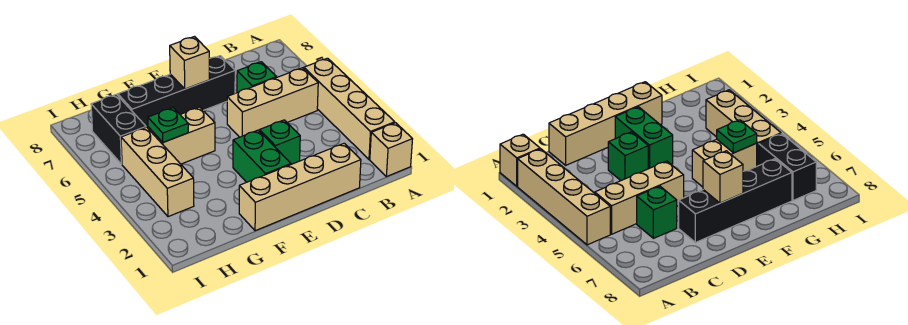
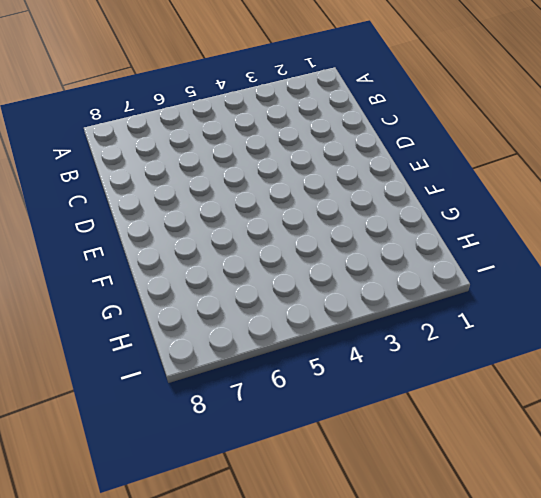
none -> tan 1x1 brick [370,123,412,177]
none -> tan 1x4 brick [304,58,395,159]
none -> tan 1x3 brick [227,68,318,137]

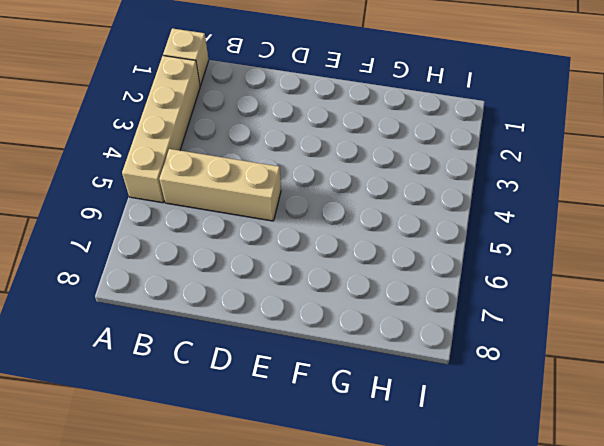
none -> tan 1x4 brick [239,143,361,231]
none -> green 1x1 brick [237,62,277,93]
none -> green 1x1 brick [260,120,300,164]

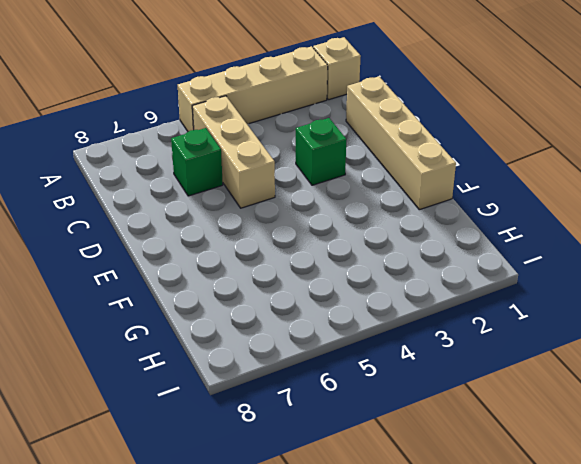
none -> black 1x4 brick [118,56,235,128]
none -> green 1x2 brick [233,130,291,182]
none -> tan 1x2 brick [148,107,215,164]

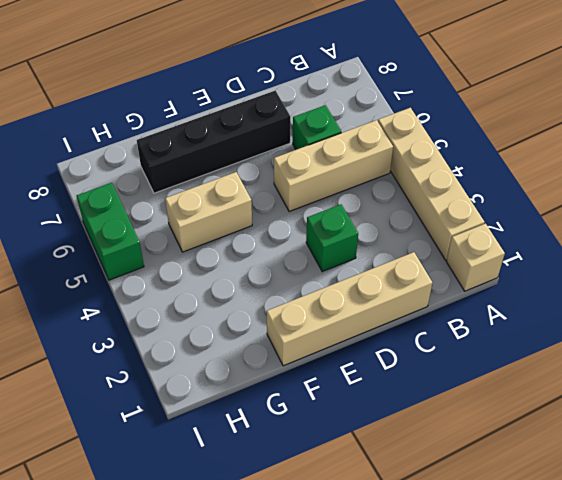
green 1x2 brick [77,183,144,280] -> green 1x2 brick moved to [233,130,291,182]
none -> tan 1x3 brick [121,127,194,217]
none -> black 1x2 brick [91,94,146,164]
none -> tan 1x1 brick [170,37,210,89]

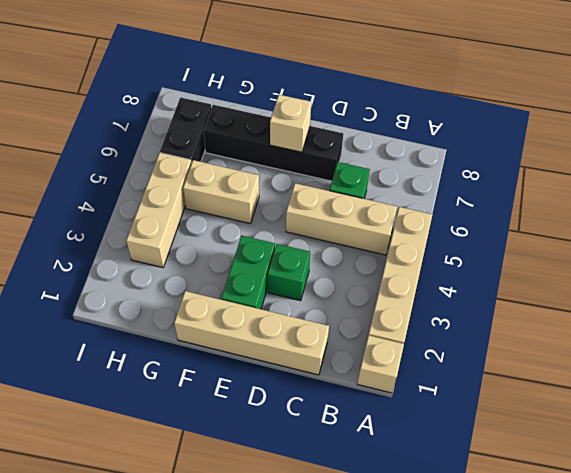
none -> green 1x1 plate [148,108,188,142]

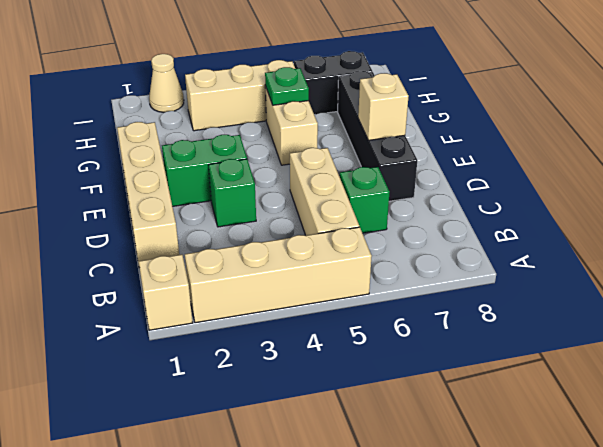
tan 1x1 cone [149,54,184,112] -> none

